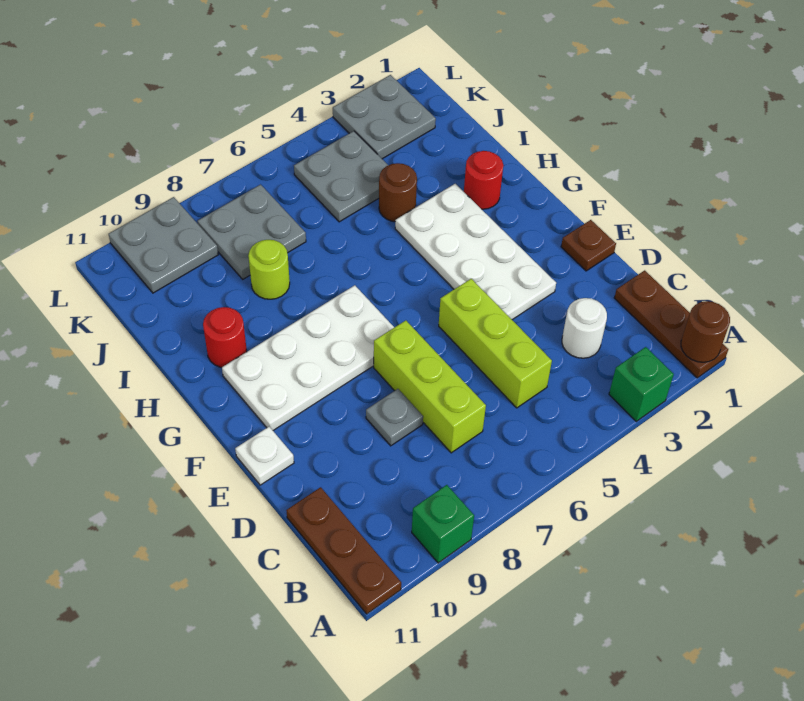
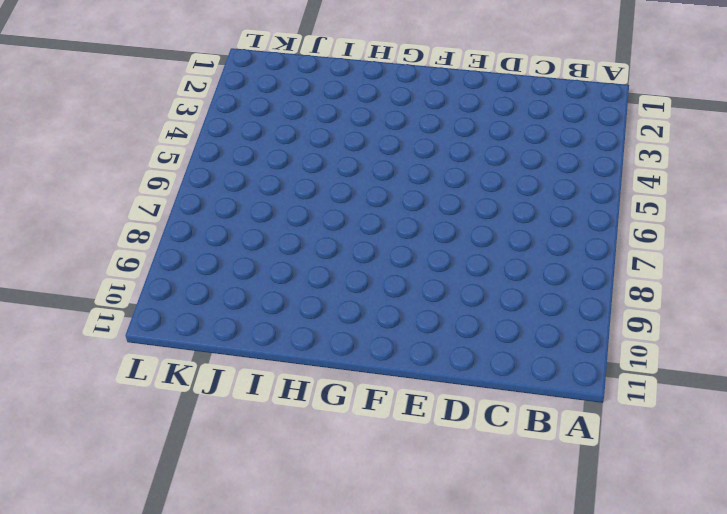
none -> brown 1x3 plate [614,270,728,378]
none -> green 1x1 brick [609,347,674,421]
none -> green 1x1 brick [412,485,474,563]

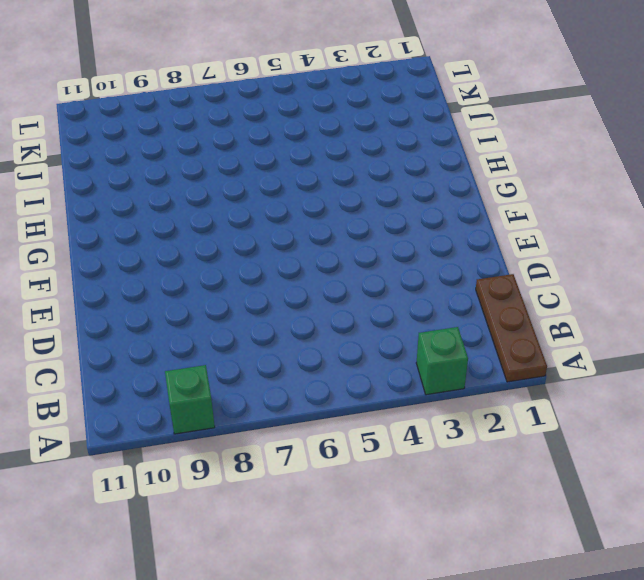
none -> brown 1x3 plate [286,487,401,614]
none -> white 1x1 round brick [562,298,607,358]
none -> lime 1x3 brick [439,279,552,408]

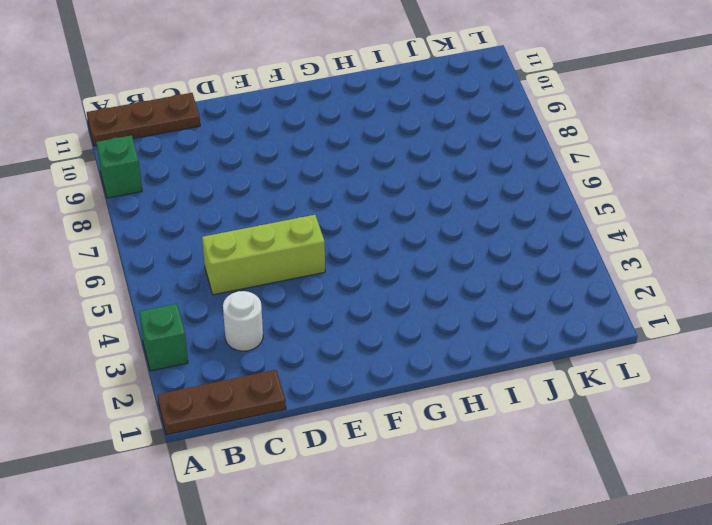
none -> lime 1x3 brick [374,320,486,453]
none -> grey 1x1 plate [366,389,423,446]
none -> brown 1x1 plate [561,220,616,271]

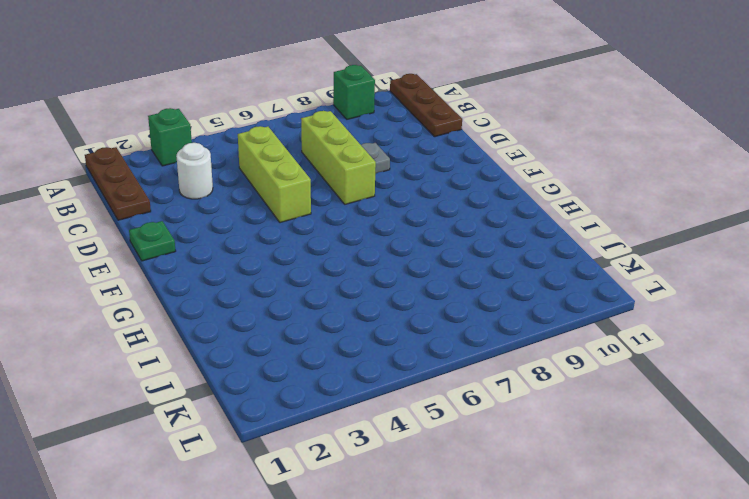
green 1x1 plate [129,221,176,261] -> brown 1x1 plate [561,220,616,271]
none -> white 2x4 plate [395,184,556,320]
none -> white 1x1 plate [235,427,294,485]
none -> white 2x4 plate [222,285,394,430]

